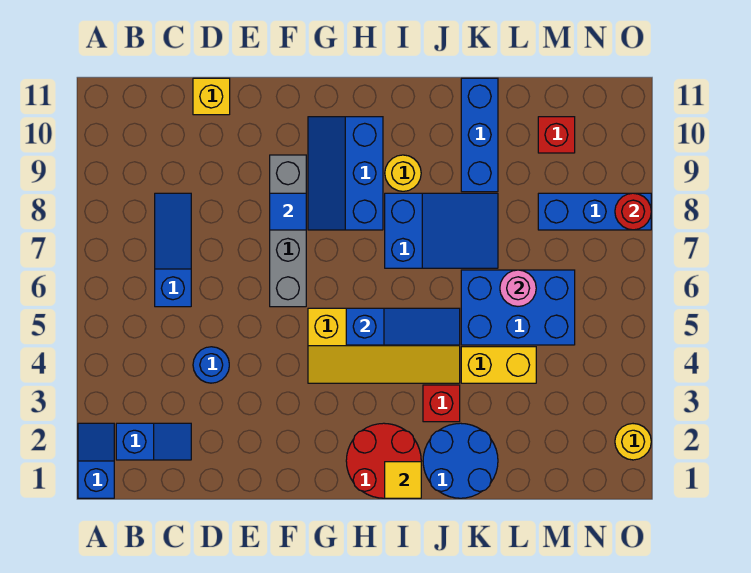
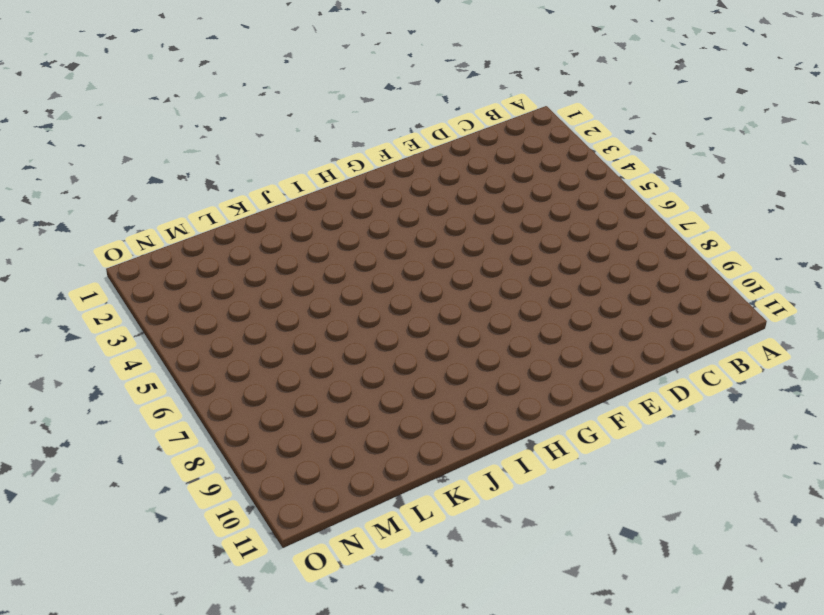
none -> blue 1x2 slope [78,423,114,498]
none -> blue 1x2 slope [116,423,191,460]
none -> blue 1x3 slope [155,193,191,307]

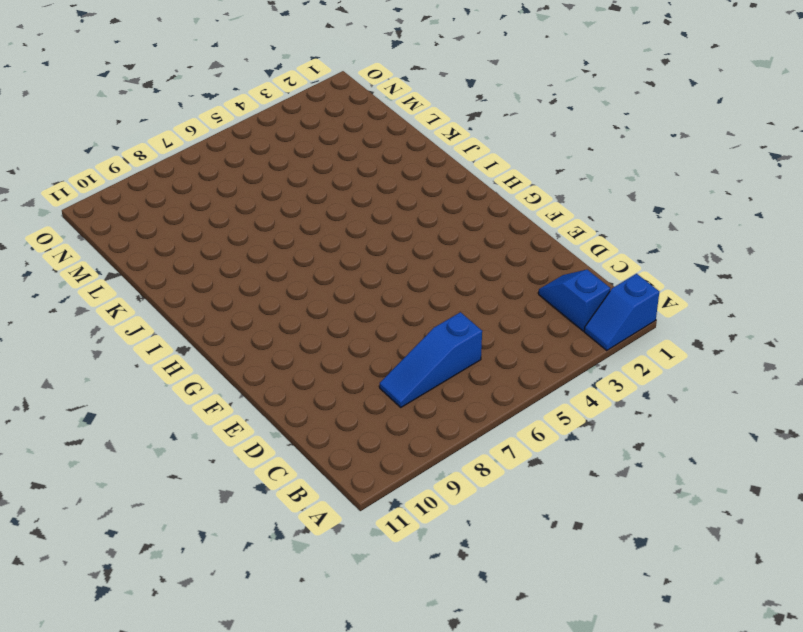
none -> blue 1x1 round brick [193,347,229,383]
none -> yellow 1x1 brick [193,78,230,115]
none -> grey 1x4 brick [270,155,306,307]

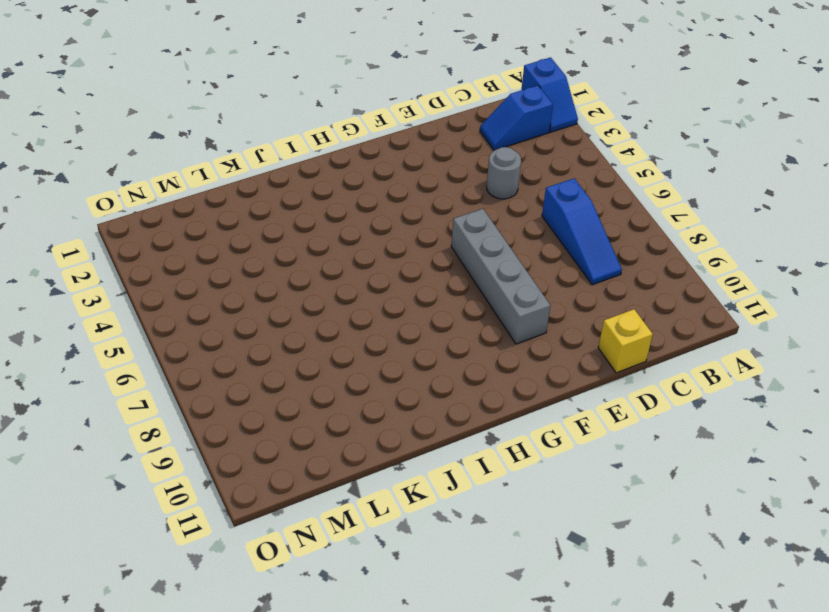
grey 1x1 round brick [487,147,521,199] -> blue 1x1 round brick [193,347,229,383]
none -> yellow 2x4 slope [308,308,460,383]
none -> blue 2x3 slope [308,117,383,230]
none -> red 2x2 round brick [346,423,421,498]

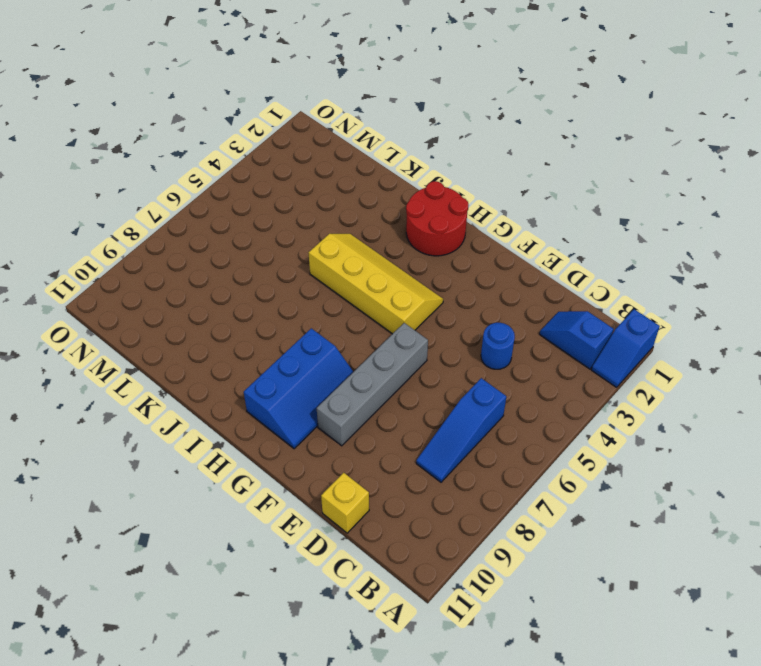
none -> blue 2x3 slope [385,193,498,268]
none -> yellow 1x1 round brick [385,155,421,191]
none -> blue 2x2 round brick [423,423,498,498]

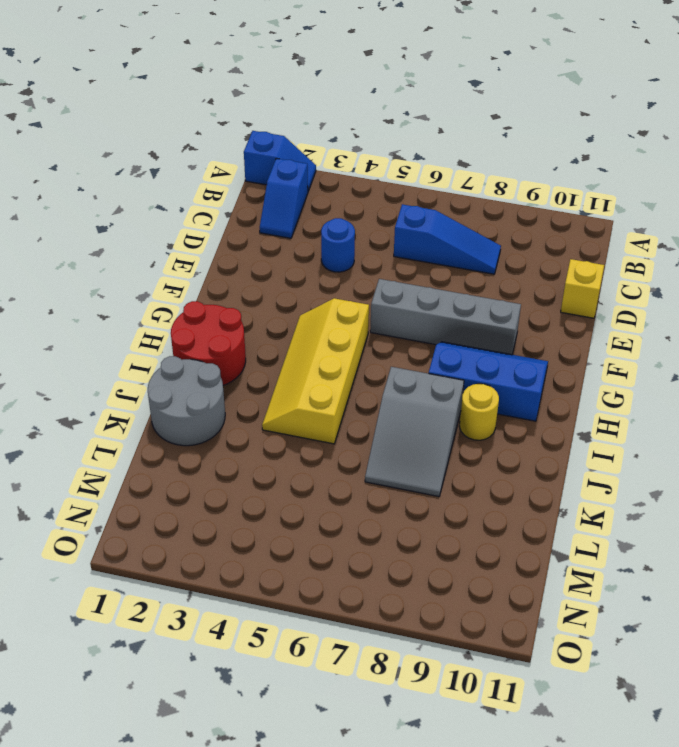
grey 2x3 slope [365,367,464,497] -> blue 2x3 slope [385,193,498,268]
grey 2x2 round brick [148,356,225,446] -> blue 2x2 round brick [423,423,498,498]
none -> red 1x1 brick [423,385,460,422]
none -> yellow 1x2 brick [461,347,536,383]
none -> blue 2x3 brick [461,270,575,345]

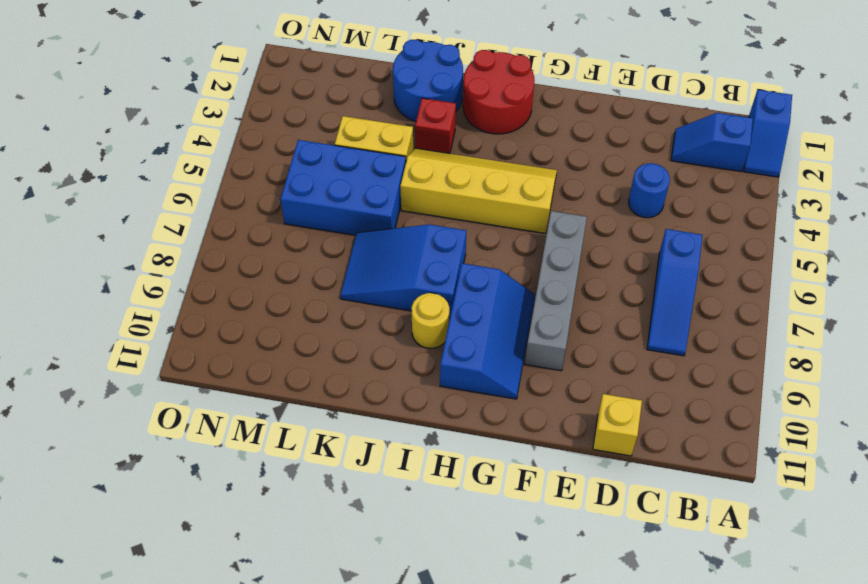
none -> blue 1x3 brick [461,78,498,192]
none -> blue 1x3 brick [538,193,651,230]
none -> red 1x1 brick [538,117,575,153]

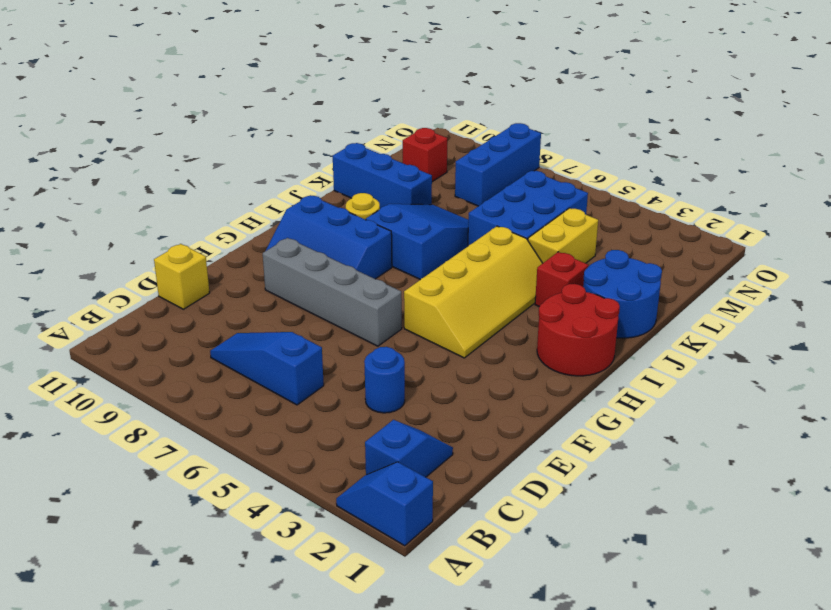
none -> yellow 1x1 round brick [615,424,651,460]
none -> blue 1x1 tile [270,193,306,230]
none -> blue 1x3 slope [346,308,460,345]

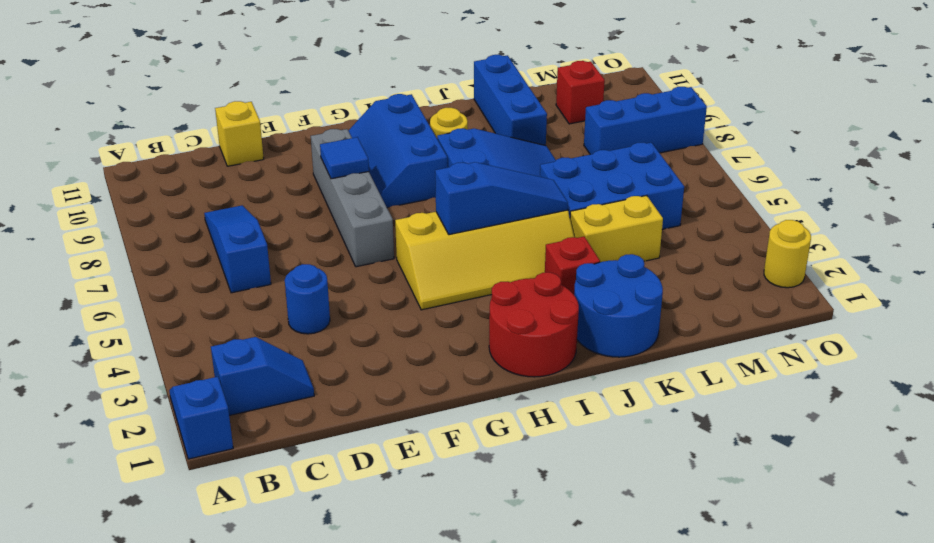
none -> yellow 1x1 tile [385,462,421,498]
none -> pink 1x1 round brick [500,270,536,306]
none -> red 1x1 round brick [615,193,651,230]

